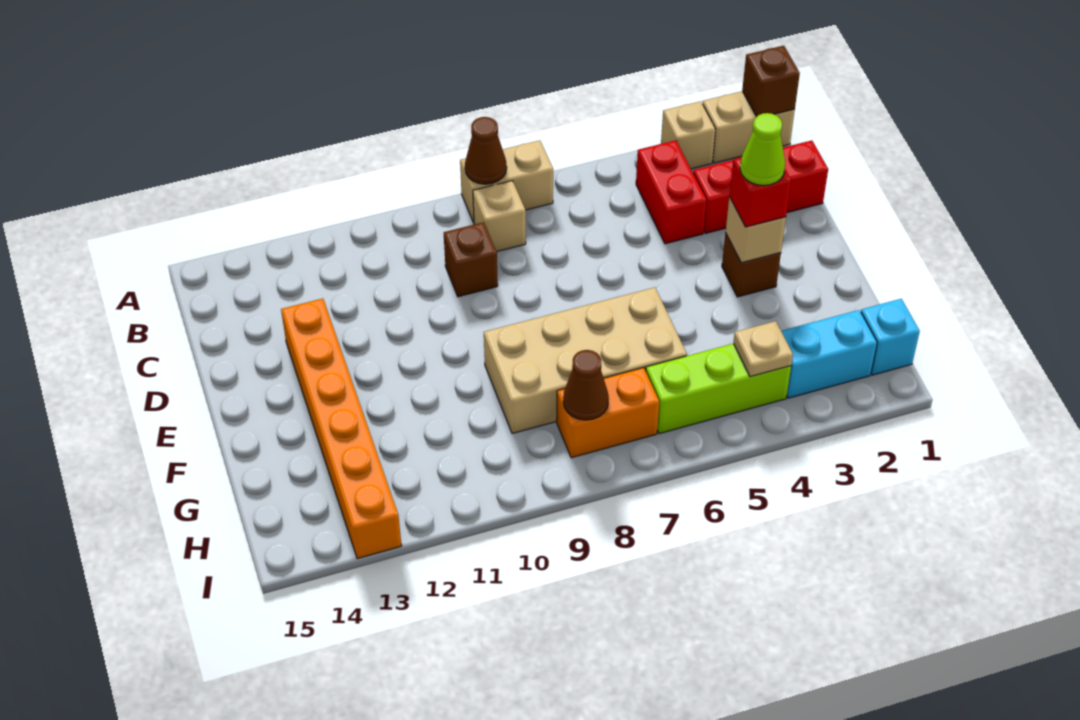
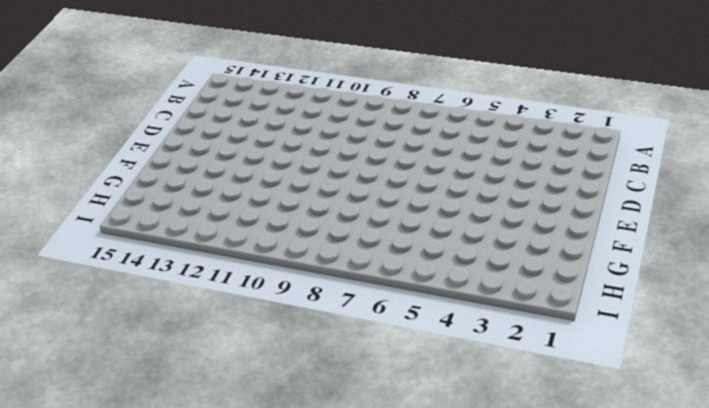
none -> tan 1x2 brick [703,91,795,163]
none -> tan 1x1 brick [661,101,716,169]
none -> tan 1x2 brick [460,140,553,223]

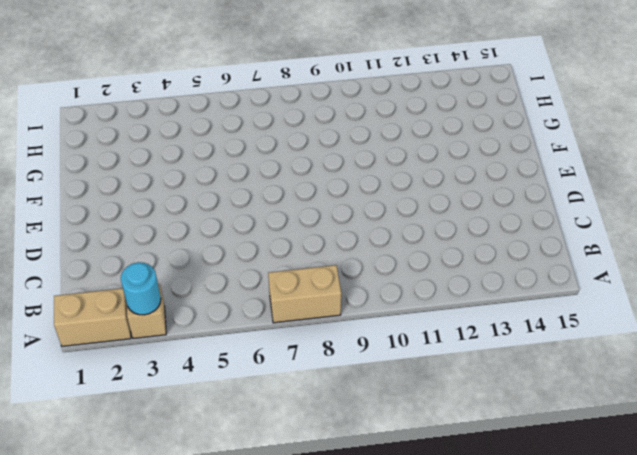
cyan 1x1 round brick [121,262,161,315] -> none
none -> red 1x2 brick [636,140,706,244]
none -> tan 1x1 brick [473,181,526,252]
none -> red 1x3 brick [693,141,828,233]

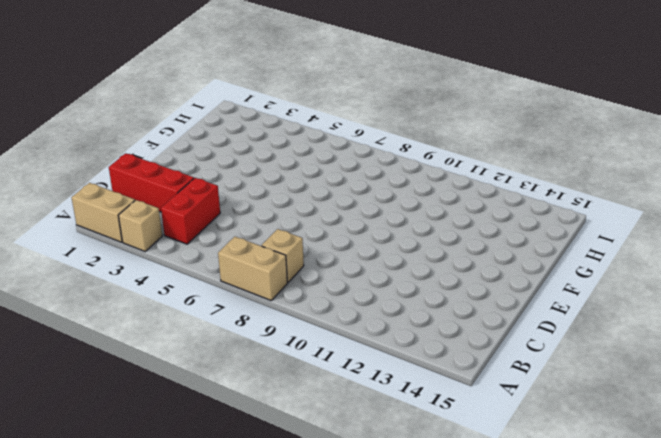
none -> brown 1x1 brick [444,222,498,297]
none -> orange 1x6 brick [281,298,401,559]
none -> brown 1x1 brick [722,233,781,297]

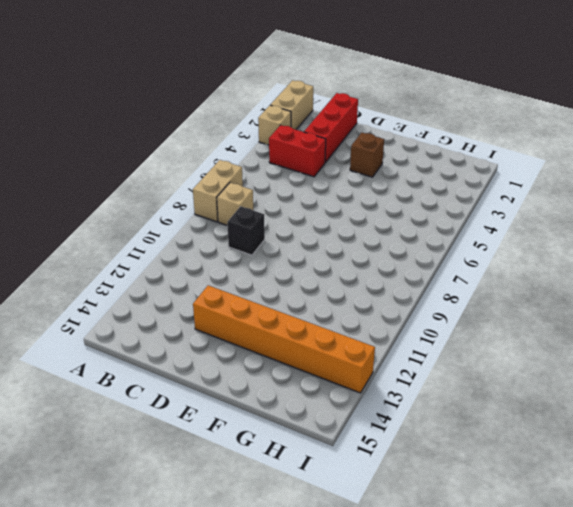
black 1x1 brick [227,206,265,255] -> brown 1x1 brick [444,222,498,297]
none -> tan 2x4 brick [484,287,687,434]
none -> cyan 1x1 brick [861,299,920,375]
none -> cyan 1x2 brick [781,310,877,398]

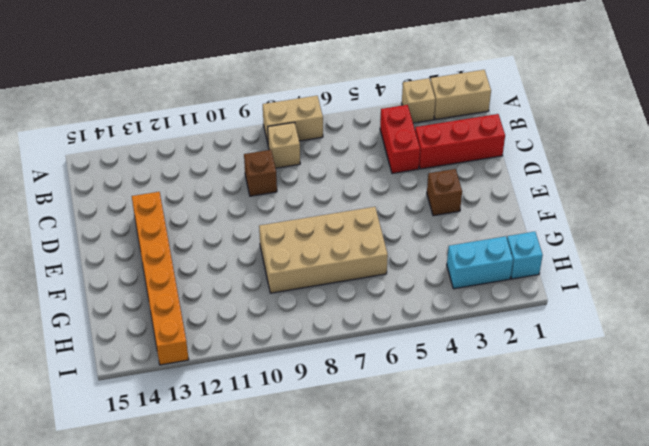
none -> lime 1x3 brick [646,344,791,434]
none -> orange 1x2 brick [557,368,659,458]
none -> brown 1x1 brick [742,46,800,117]

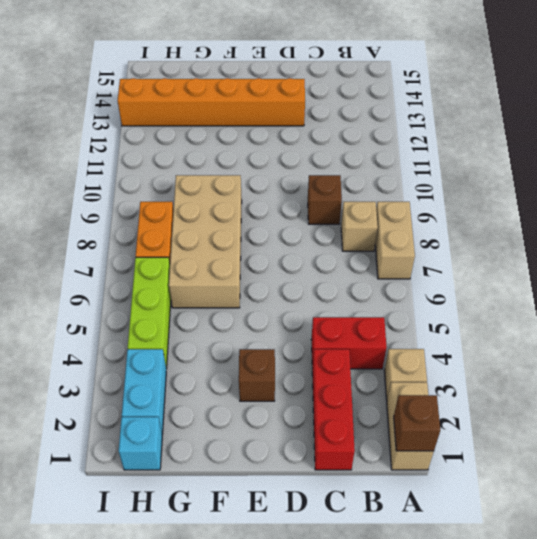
none -> brown 1x1 cone [465,117,507,184]
none -> tan 1x1 brick [726,197,786,263]
none -> tan 1x1 plate [733,321,793,377]

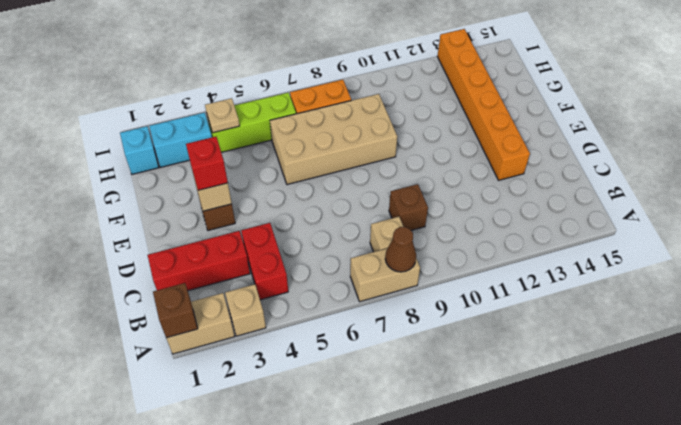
none -> brown 1x1 cone [563,350,609,420]
none -> lime 1x1 cone [740,113,785,186]

